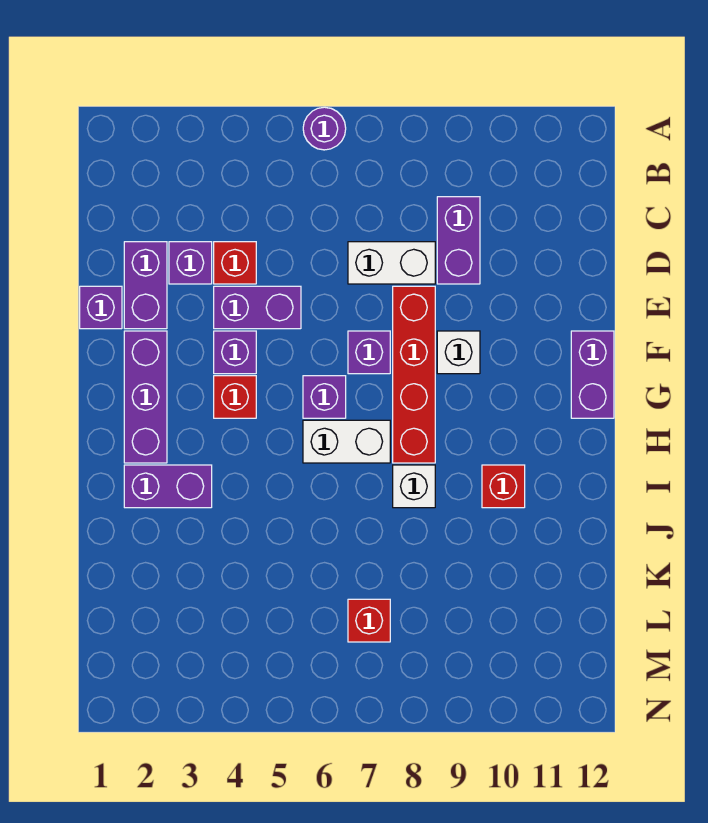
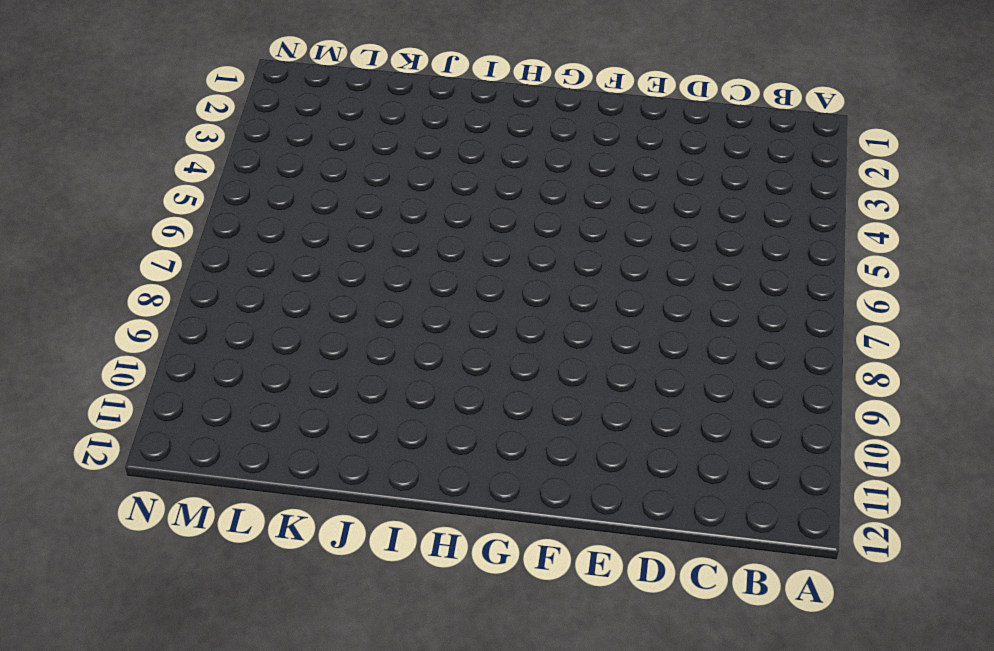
none -> purple 1x1 round brick [303,107,346,150]
none -> purple 1x2 brick [437,197,480,284]
none -> purple 1x2 brick [124,242,167,329]

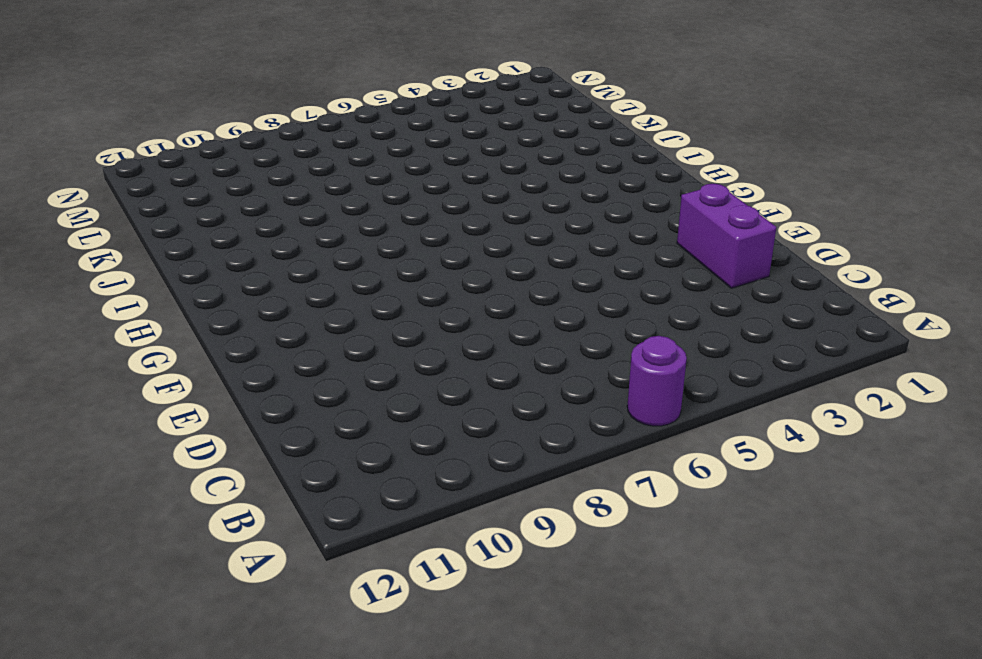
none -> purple 1x2 brick [437,197,480,284]
none -> purple 1x1 brick [169,242,212,284]
none -> red 1x1 brick [214,242,256,284]

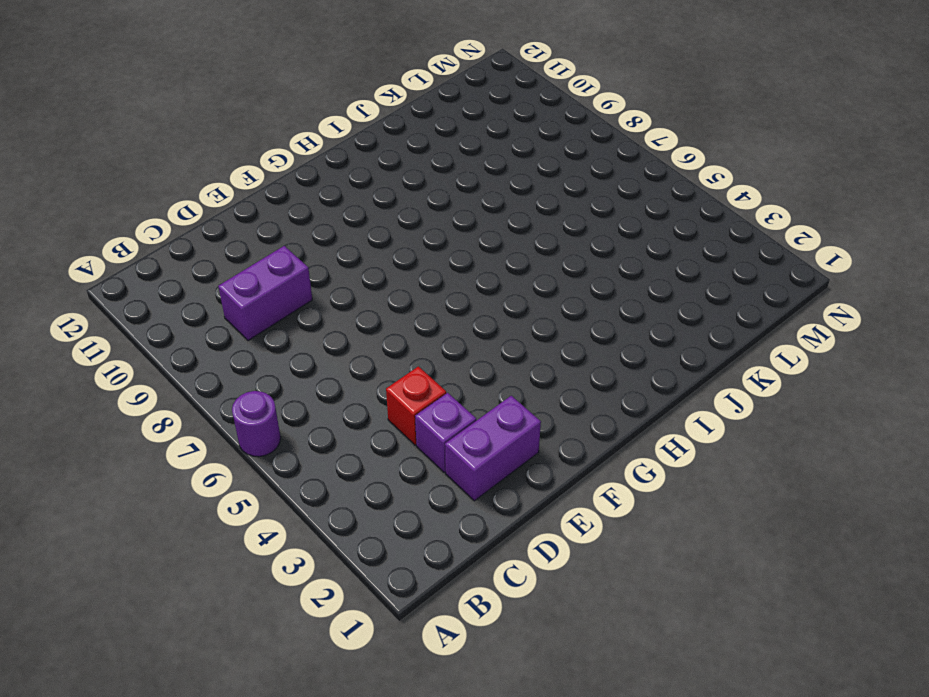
none -> white 1x2 brick [348,242,435,284]
none -> purple 1x1 brick [80,286,122,329]
none -> purple 1x2 brick [214,286,301,329]

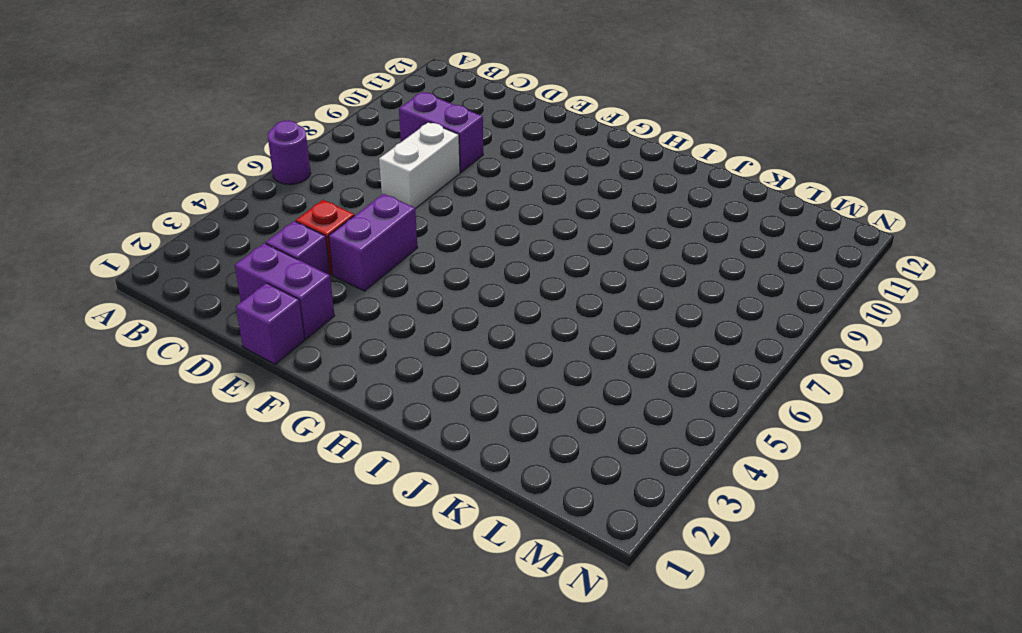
none -> red 1x4 brick [393,286,435,463]
none -> purple 1x3 brick [124,331,167,463]
none -> purple 1x1 brick [214,331,256,374]

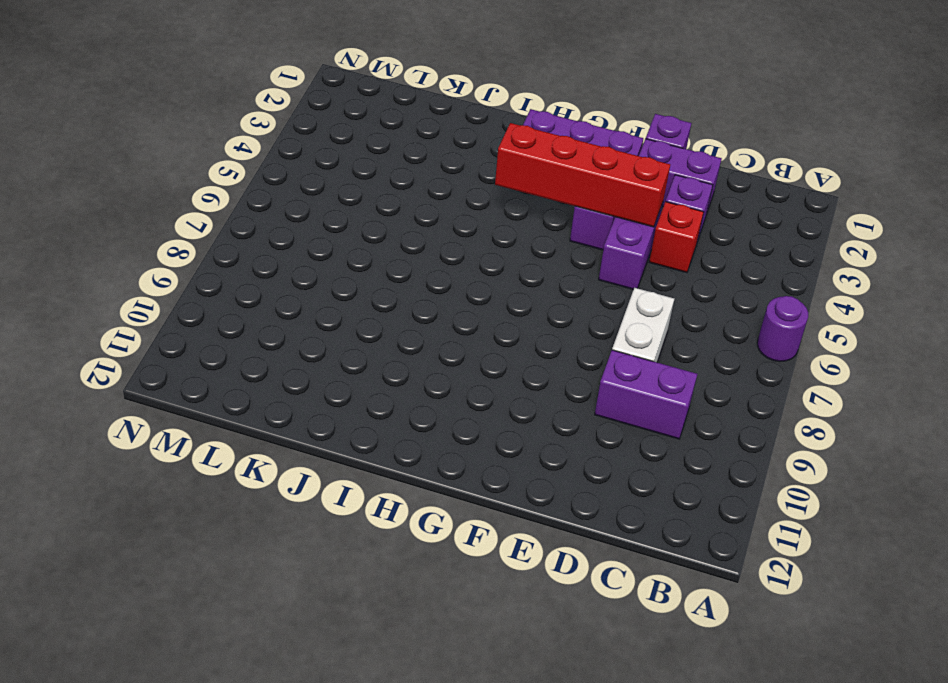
red 1x4 brick [495,123,670,227] -> red 1x4 brick moved to [393,286,435,463]
none -> purple 1x1 brick [348,331,390,374]
none -> white 1x1 brick [437,331,480,374]
none -> purple 1x2 brick [571,331,614,418]

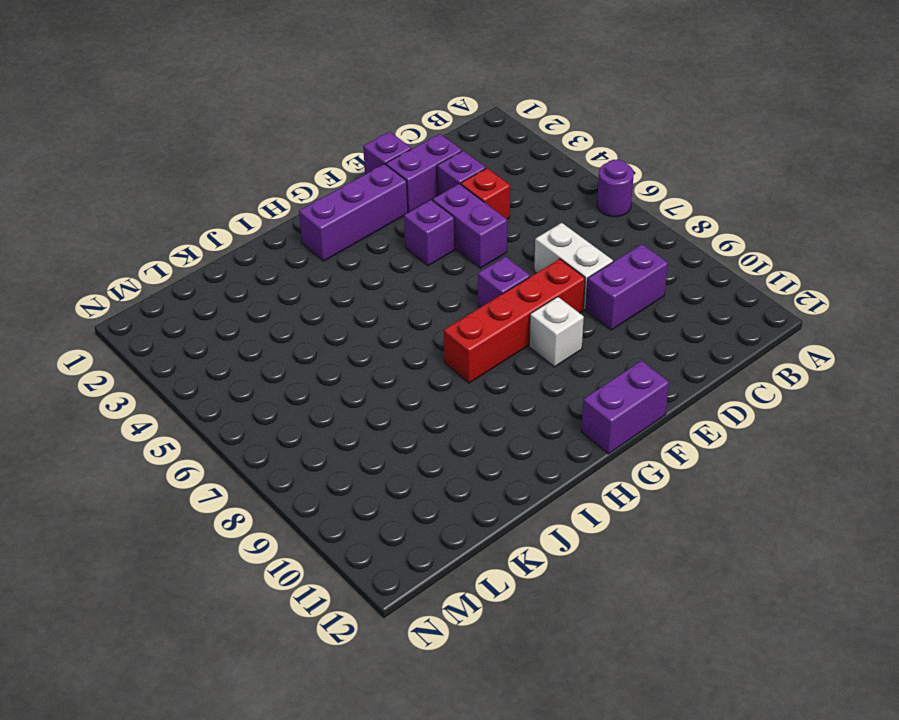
none -> red 1x1 brick [214,376,256,418]
none -> purple 1x1 brick [303,376,346,418]
none -> white 1x2 brick [303,420,390,463]

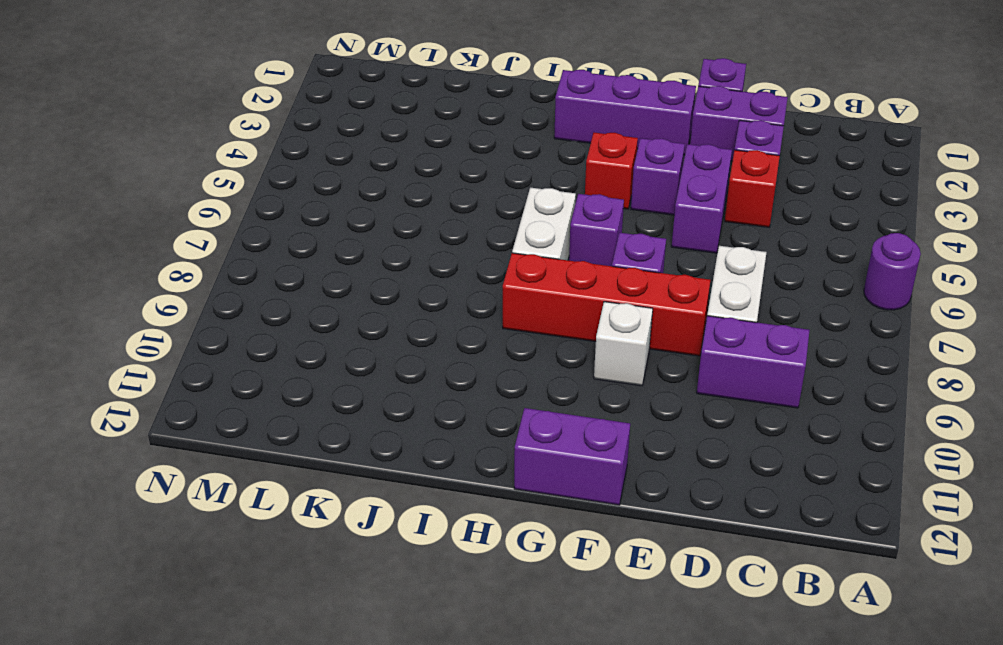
none -> purple 1x2 brick [124,465,212,508]
none -> white 1x1 brick [393,465,435,508]
none -> red 1x1 brick [482,465,525,508]

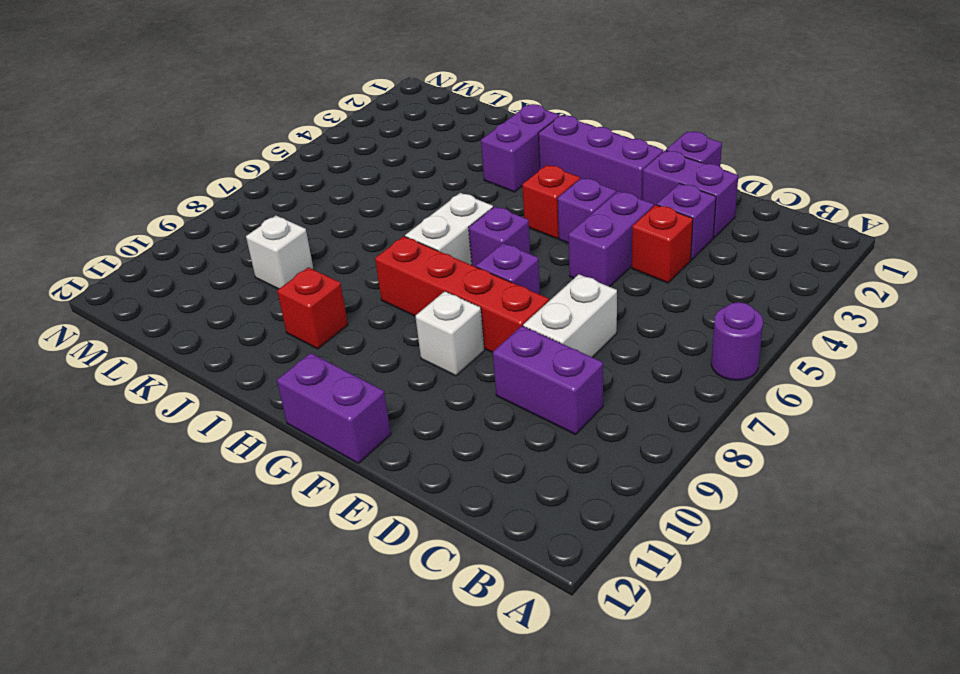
white 1x1 brick [246,216,314,289] -> white 1x1 brick moved to [393,465,435,508]
none -> red 1x1 brick [348,599,390,642]

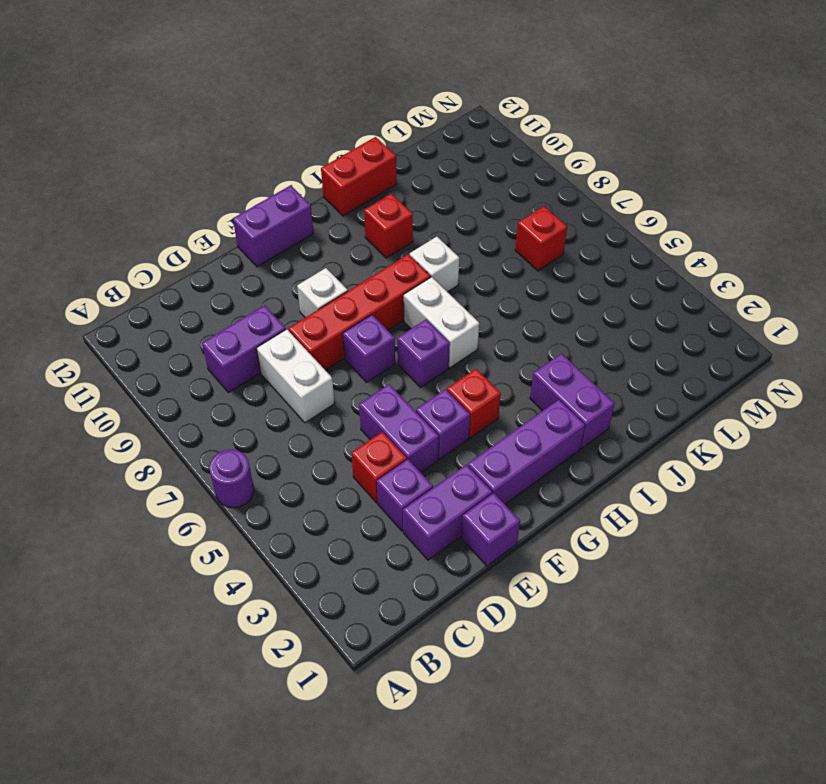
red 1x2 brick [321,137,397,216] -> none

